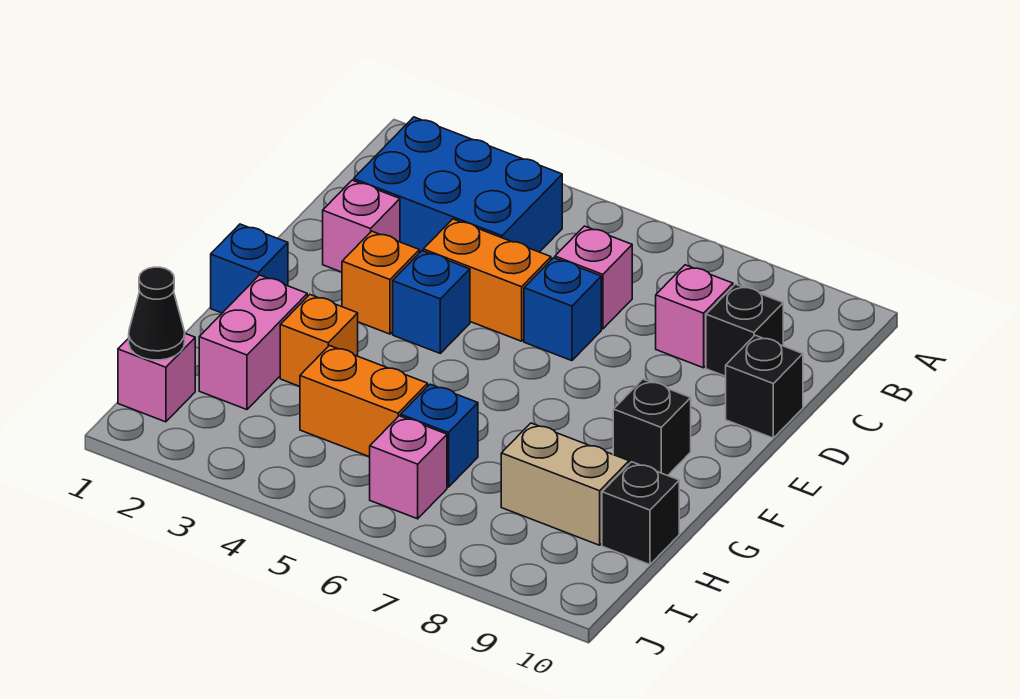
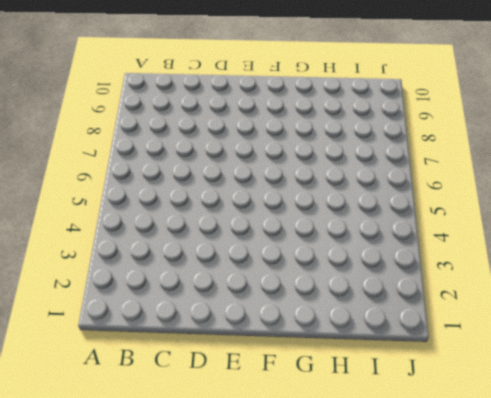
none -> blue 2x3 brick [354,117,562,253]
none -> pink 1x1 brick [555,226,632,329]
none -> pink 1x1 brick [656,265,733,368]

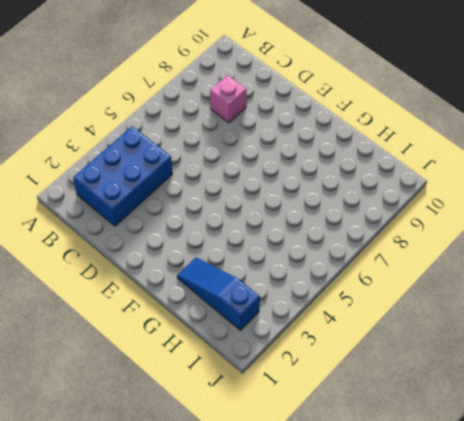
blue 1x3 slope [177,257,260,330] -> pink 1x2 brick [199,275,307,410]
none -> pink 1x1 brick [555,226,632,329]
none -> black 1x1 brick [706,284,783,376]
none -> pink 1x1 brick [323,180,400,272]

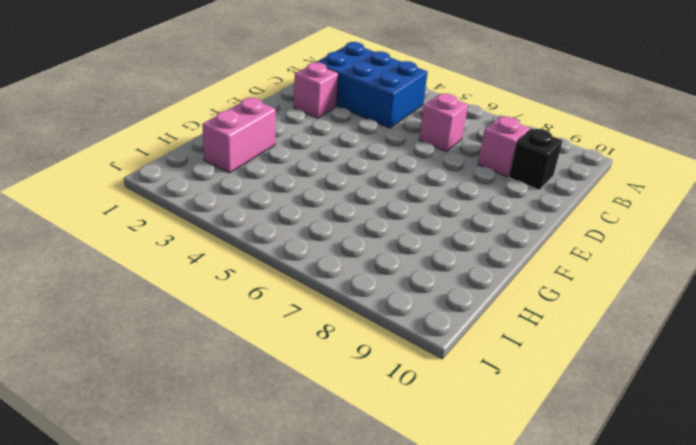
none -> orange 1x2 brick [423,219,551,341]
none -> blue 1x1 brick [524,258,601,361]
none -> black 1x1 brick [726,335,803,438]

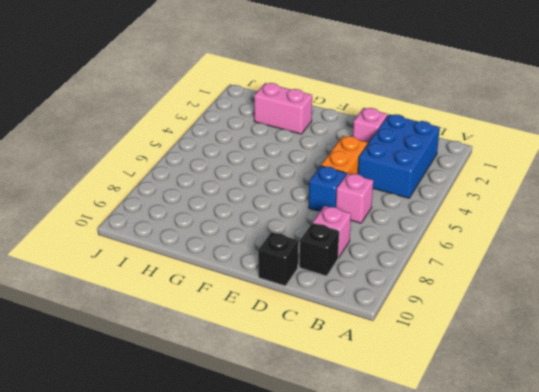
none -> orange 1x1 brick [342,231,419,334]
none -> blue 1x1 brick [393,251,470,353]
none -> blue 1x1 brick [211,224,288,313]

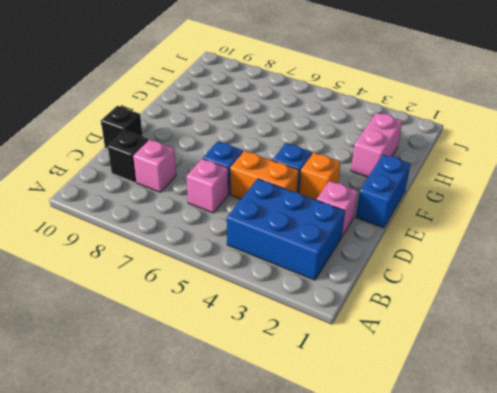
blue 1x2 brick [356,155,411,228] -> blue 1x1 brick [211,224,288,313]
none -> black 1x1 brick [613,379,691,476]
none -> orange 1x1 brick [280,295,358,386]
none -> orange 1x2 brick [300,346,428,457]

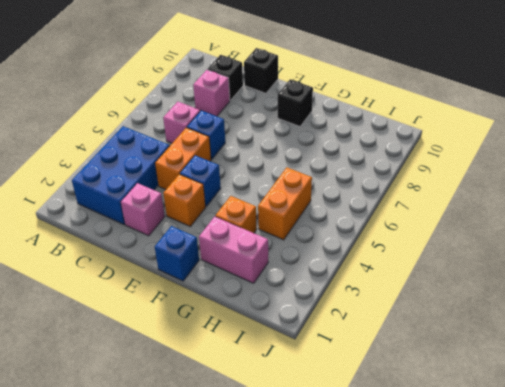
none -> blue 1x1 brick [401,384,478,487]
none -> tan 1x2 brick [501,423,629,545]
none -> black 1x1 brick [602,462,679,565]

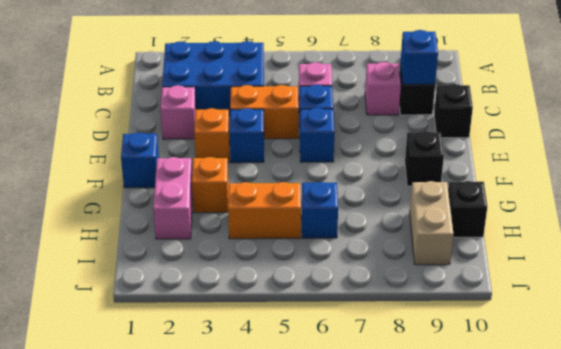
blue 1x1 brick [400,30,438,84] -> none
blue 1x1 brick [300,108,335,162] -> none
tan 1x2 brick [410,181,453,265] -> tan 1x2 brick turned to [501,423,629,545]
none -> pink 1x1 brick [118,334,195,422]
none -> pink 1x1 brick [370,416,447,519]
none -> black 1x1 cone [129,267,185,360]

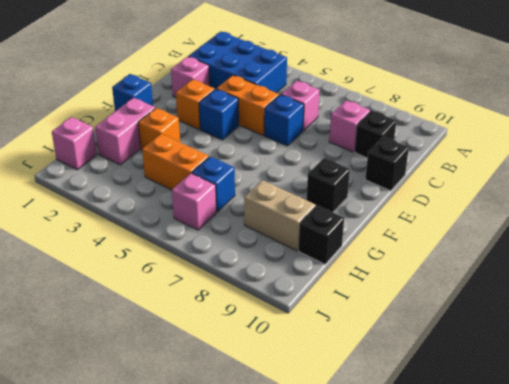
none -> black 1x1 cone [129,267,185,360]

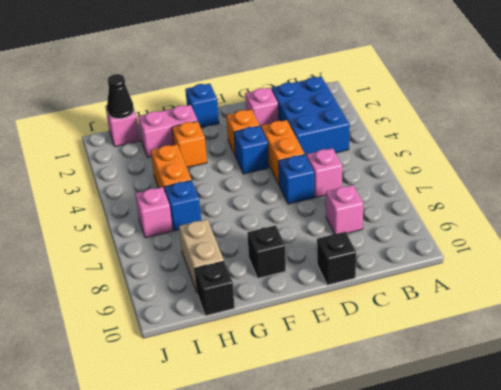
none -> black 1x1 brick [706,284,783,376]

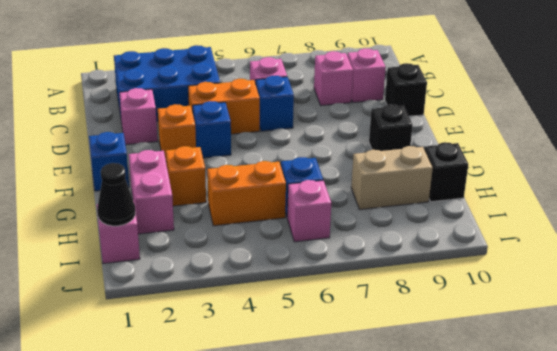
pink 1x1 brick [347,49,386,102] -> black 1x1 brick [706,284,783,376]

